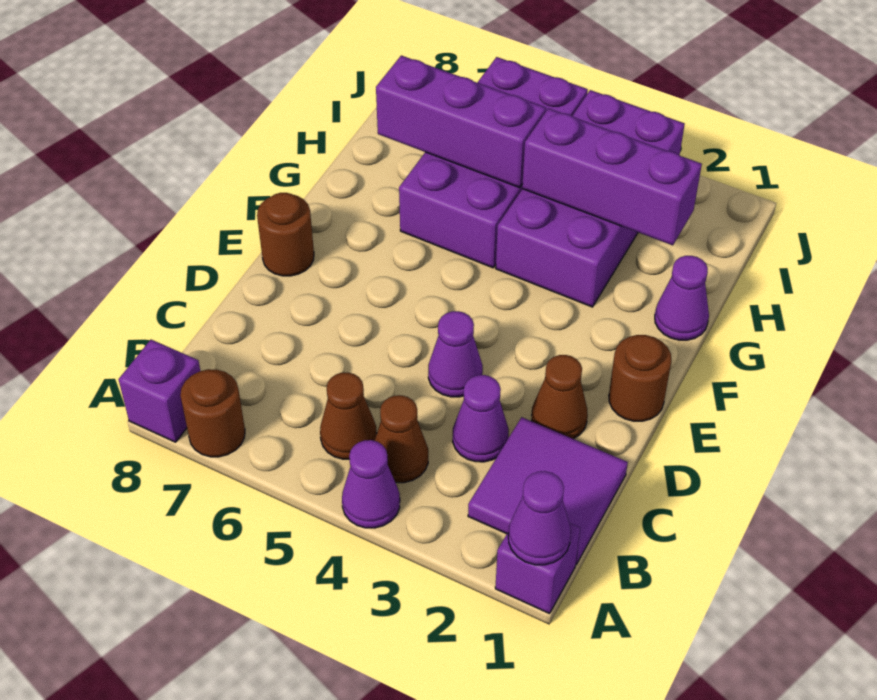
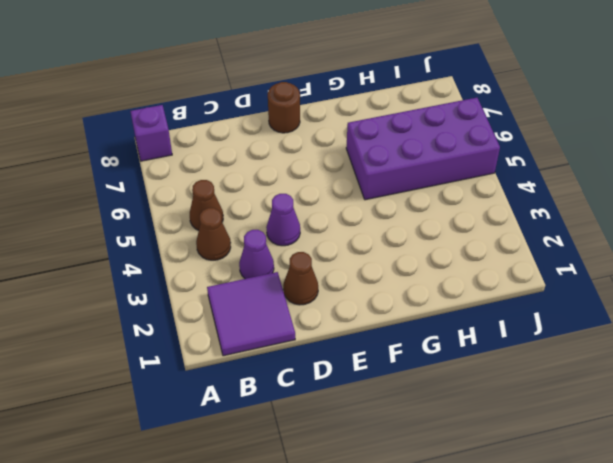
none -> purple 1x1 brick [495,523,580,614]
none -> purple 1x1 cone [342,440,400,528]
none -> brown 1x1 round brick [180,369,245,457]

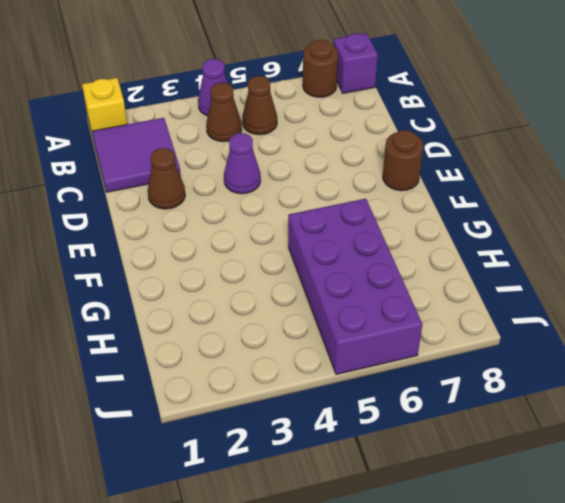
yellow 1x1 brick [82,78,127,136] -> purple 1x1 brick [495,523,580,614]
none -> purple 1x1 cone [453,375,509,462]
none -> brown 1x1 round brick [609,335,672,421]
none -> purple 1x1 cone [655,256,709,340]

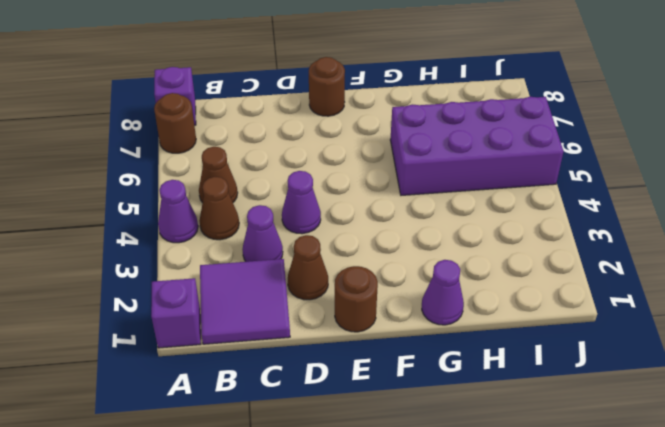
none -> purple 2x4 brick [496,90,685,307]
none -> purple 1x1 cone [508,471,571,565]
none -> purple 1x3 brick [522,109,702,245]

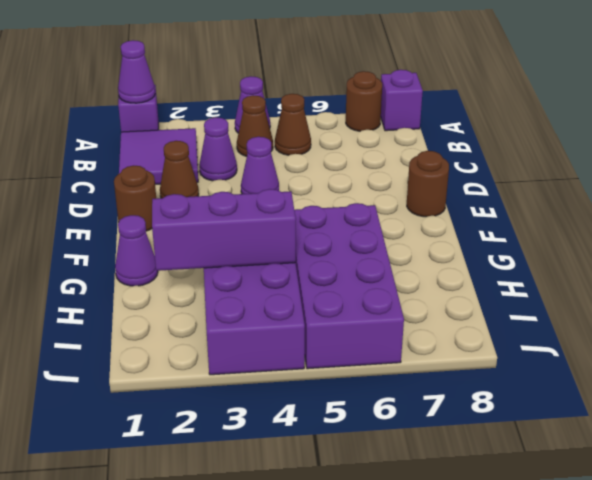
none -> purple 1x3 brick [376,55,546,188]

